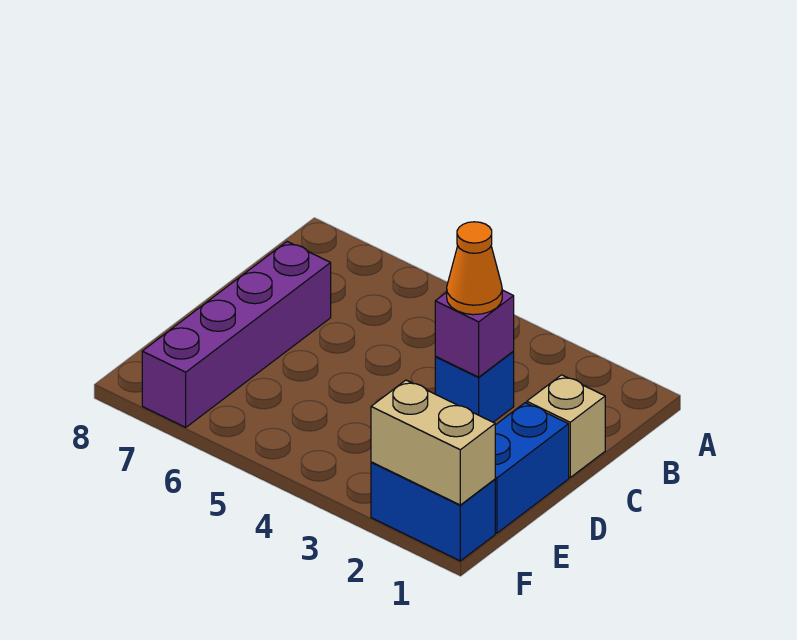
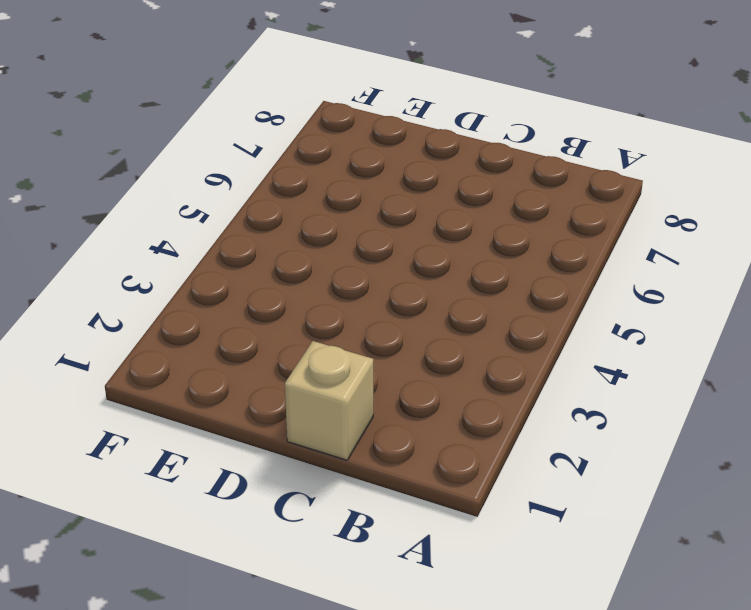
none -> blue 1x1 brick [435,352,514,422]
none -> purple 1x4 brick [142,242,331,427]

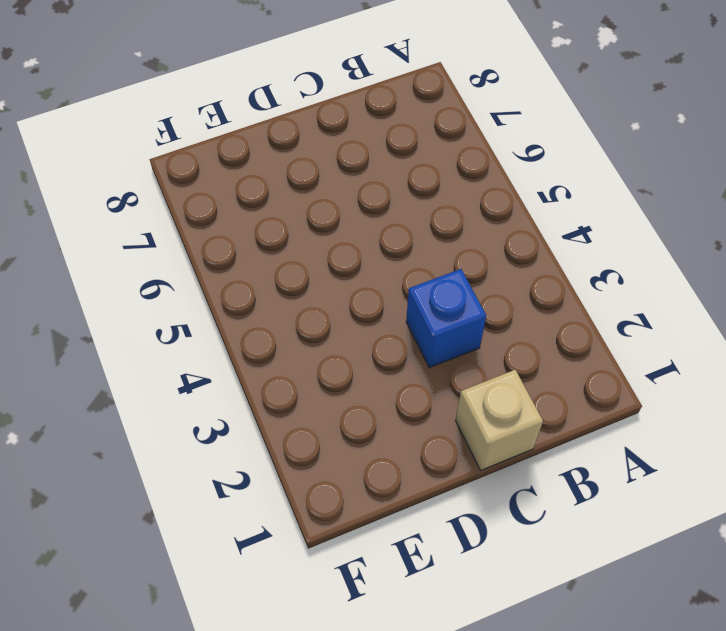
none -> purple 1x4 brick [142,242,331,427]
none -> blue 1x2 brick [495,403,569,533]

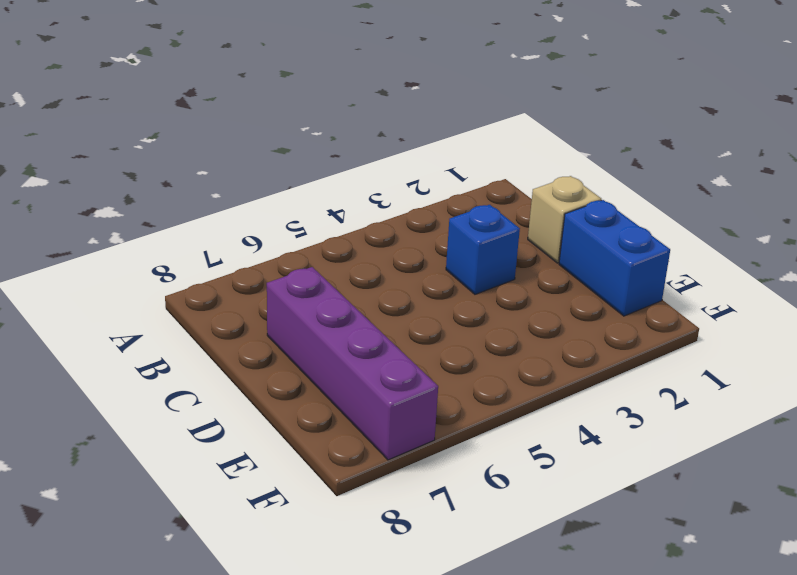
none -> blue 1x2 brick [371,462,495,561]
none -> purple 1x1 brick [435,290,514,377]

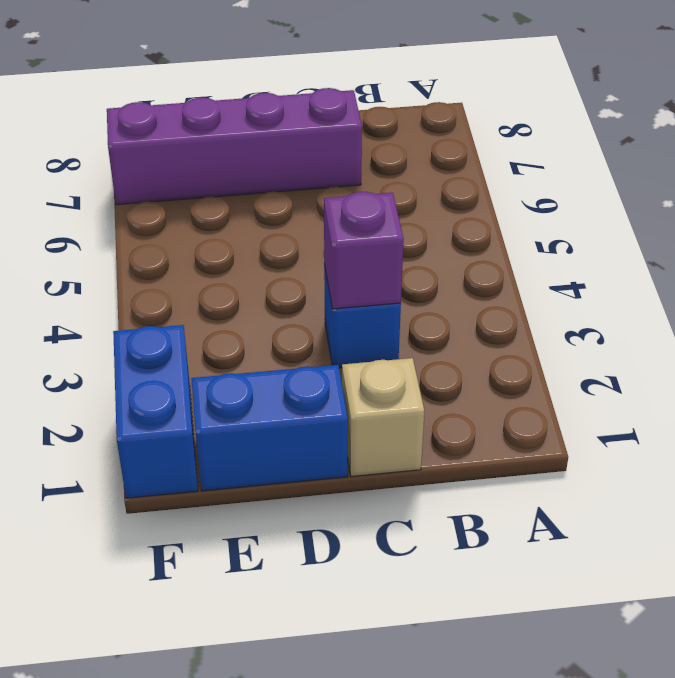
none -> tan 1x2 brick [371,380,495,505]
none -> orange 1x1 cone [447,222,502,315]

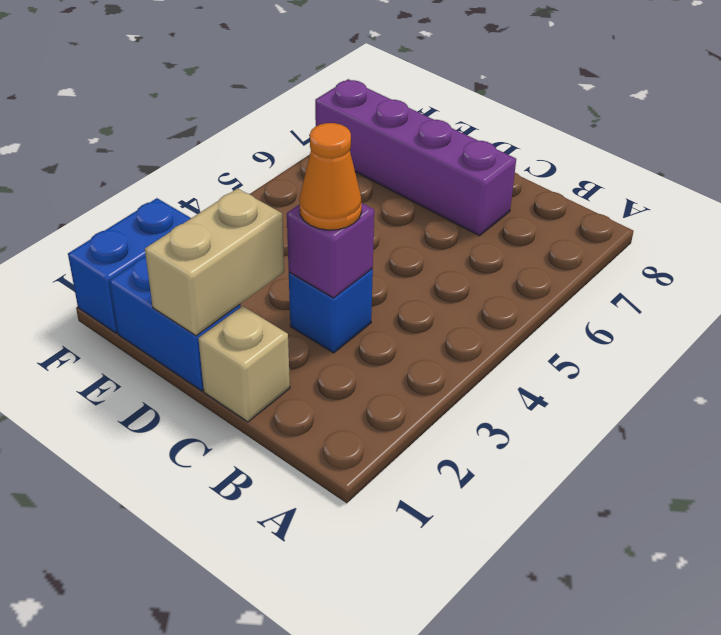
tan 1x2 brick [145,189,284,336] -> tan 1x2 brick moved to [371,380,495,505]

